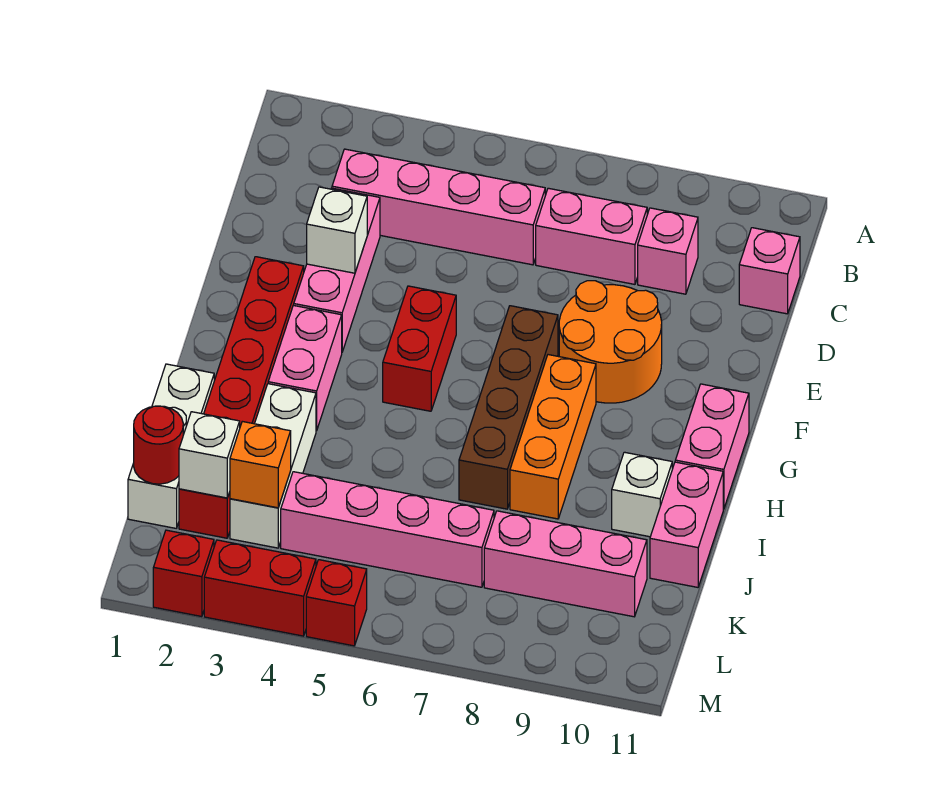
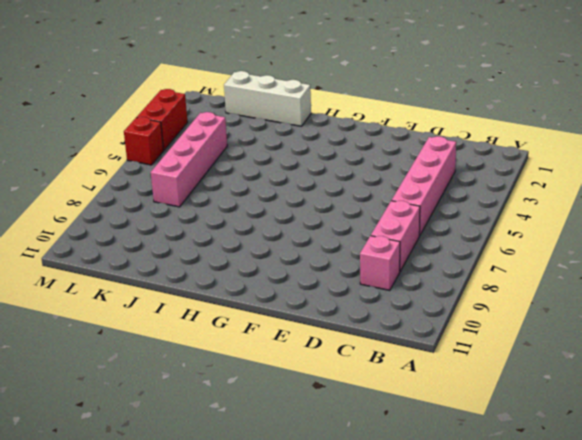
none -> pink 1x1 brick [739,228,800,314]
none -> pink 1x3 brick [294,188,380,352]
none -> orange 2x2 round brick [559,281,662,403]

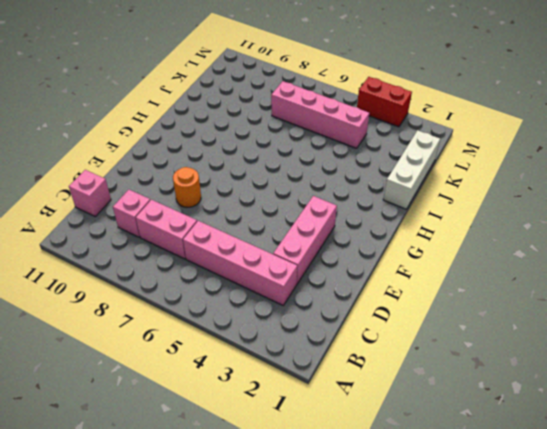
orange 1x1 round brick [173,167,201,207] -> orange 2x2 round brick [559,281,662,403]
none -> red 1x6 brick [179,257,304,538]
none -> red 1x2 brick [383,286,456,411]
none -> brown 1x4 brick [459,306,558,509]

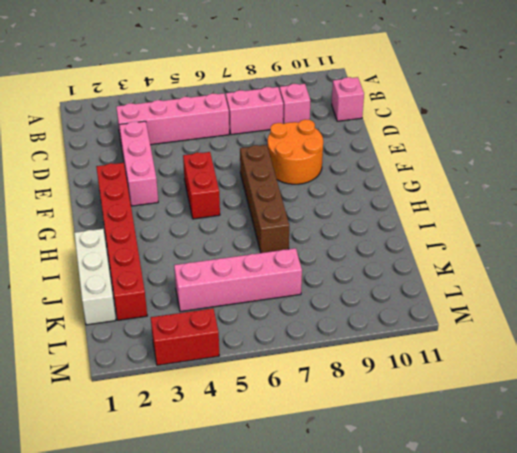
none -> pink 1x2 brick [268,305,342,431]
none -> orange 1x3 brick [510,355,596,519]
none -> pink 1x2 brick [675,384,749,509]

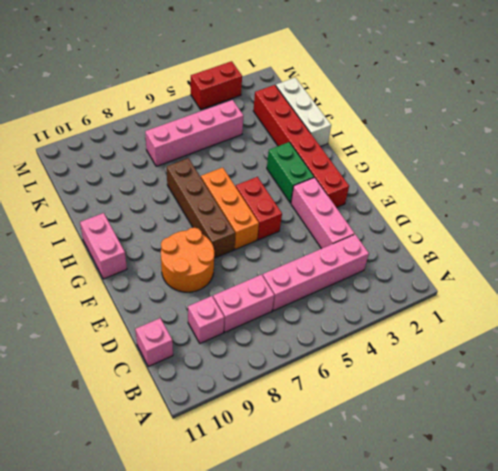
orange 1x3 brick [201,168,259,249] -> orange 1x3 brick moved to [510,355,596,519]
green 1x2 brick [267,142,314,203] -> pink 1x2 brick [268,305,342,431]
none -> white 1x3 brick [230,384,316,548]
none -> white 1x1 brick [612,452,672,537]
none -> pink 1x2 brick [650,462,723,587]

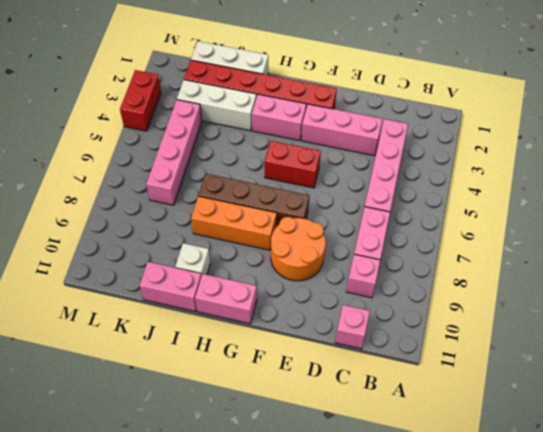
none -> pink 1x3 brick [484,511,647,617]
none -> red 1x1 brick [153,530,214,617]
none -> red 1x1 brick [306,560,367,646]

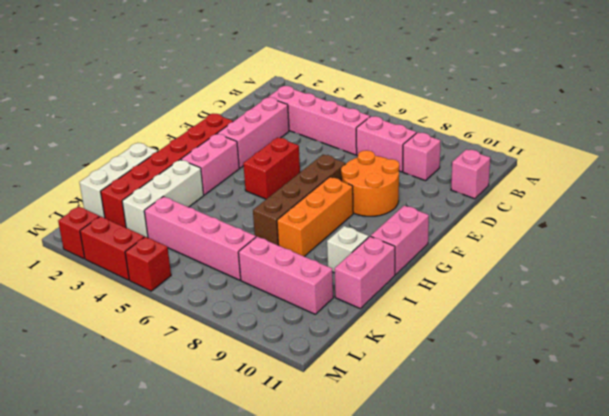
none -> white 1x1 brick [307,187,367,273]
none -> red 1x1 round brick [134,406,183,484]
none -> white 1x1 brick [179,412,240,498]

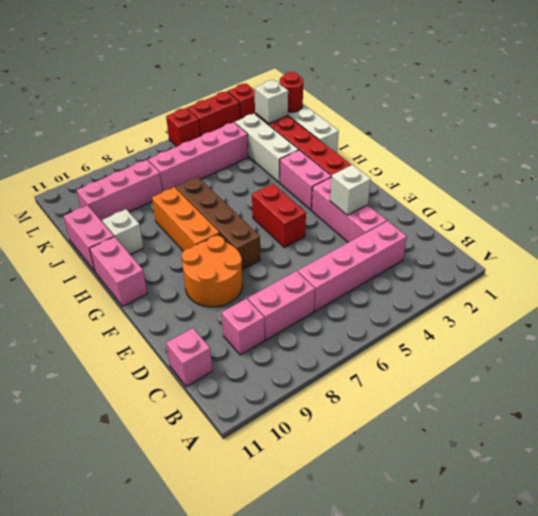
none -> orange 1x1 brick [230,421,291,508]

